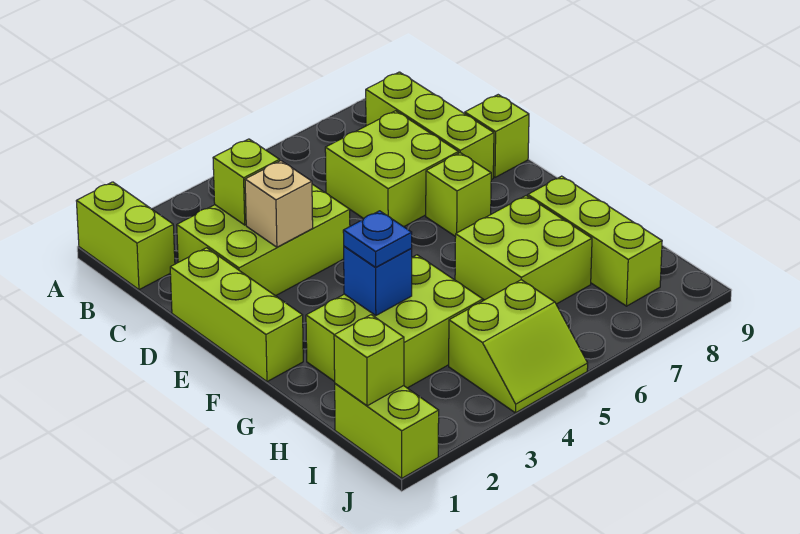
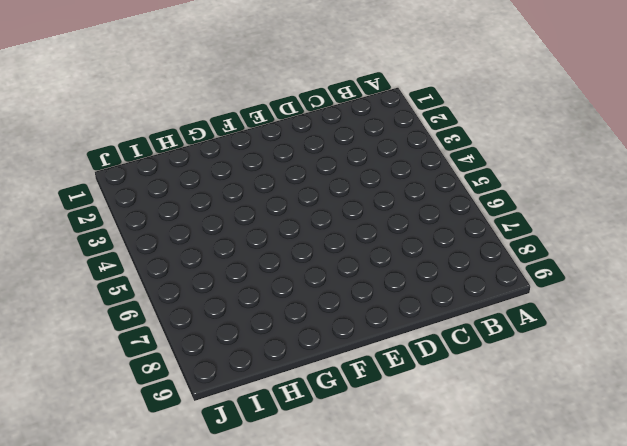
none -> lime 1x2 brick [77,182,175,290]
none -> lime 1x3 brick [366,72,494,180]
none -> lime 2x3 brick [177,184,350,296]

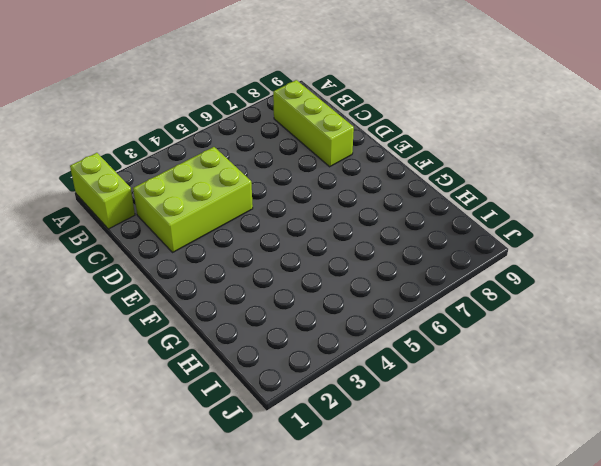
none -> lime 2x2 brick [325,111,459,227]
none -> lime 1x3 brick [170,248,303,382]
none -> lime 1x1 brick [465,95,529,177]

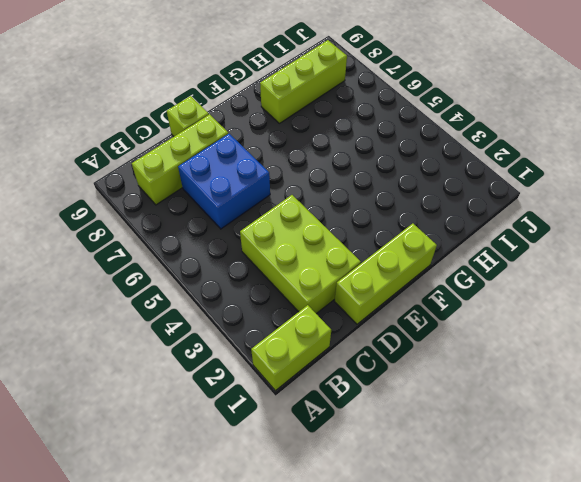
blue 2x2 brick [178,134,270,229] -> lime 2x2 brick [325,111,459,227]
none -> lime 1x1 brick [426,153,491,237]
none -> lime 2x3 brick [306,255,483,388]
none -> lime 2x2 brick [455,196,592,304]

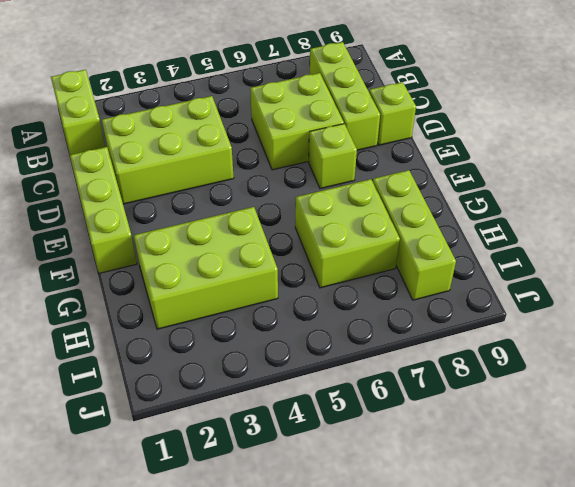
none -> lime 1x2 brick [335,384,439,478]
none -> lime 2x2 slope [449,280,588,413]
none -> lime 1x1 brick [213,139,280,225]

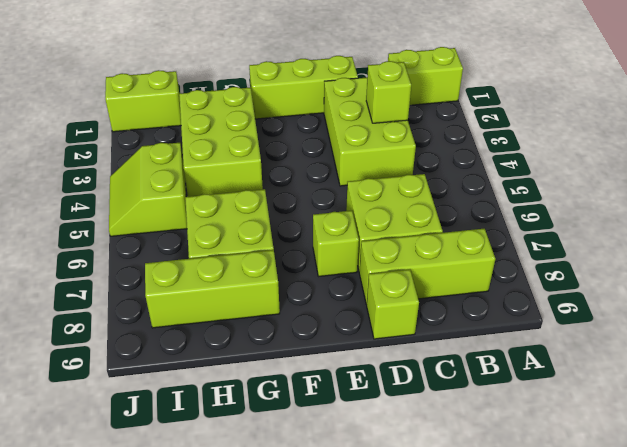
none -> tan 1x1 brick [245,161,313,247]
none -> blue 1x1 brick [344,246,412,316]
none -> lime 1x1 brick [334,315,404,406]

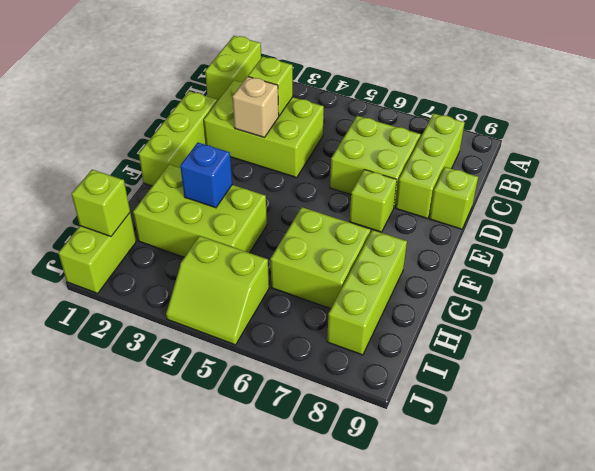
none -> blue 1x1 plate [343,211,412,267]

